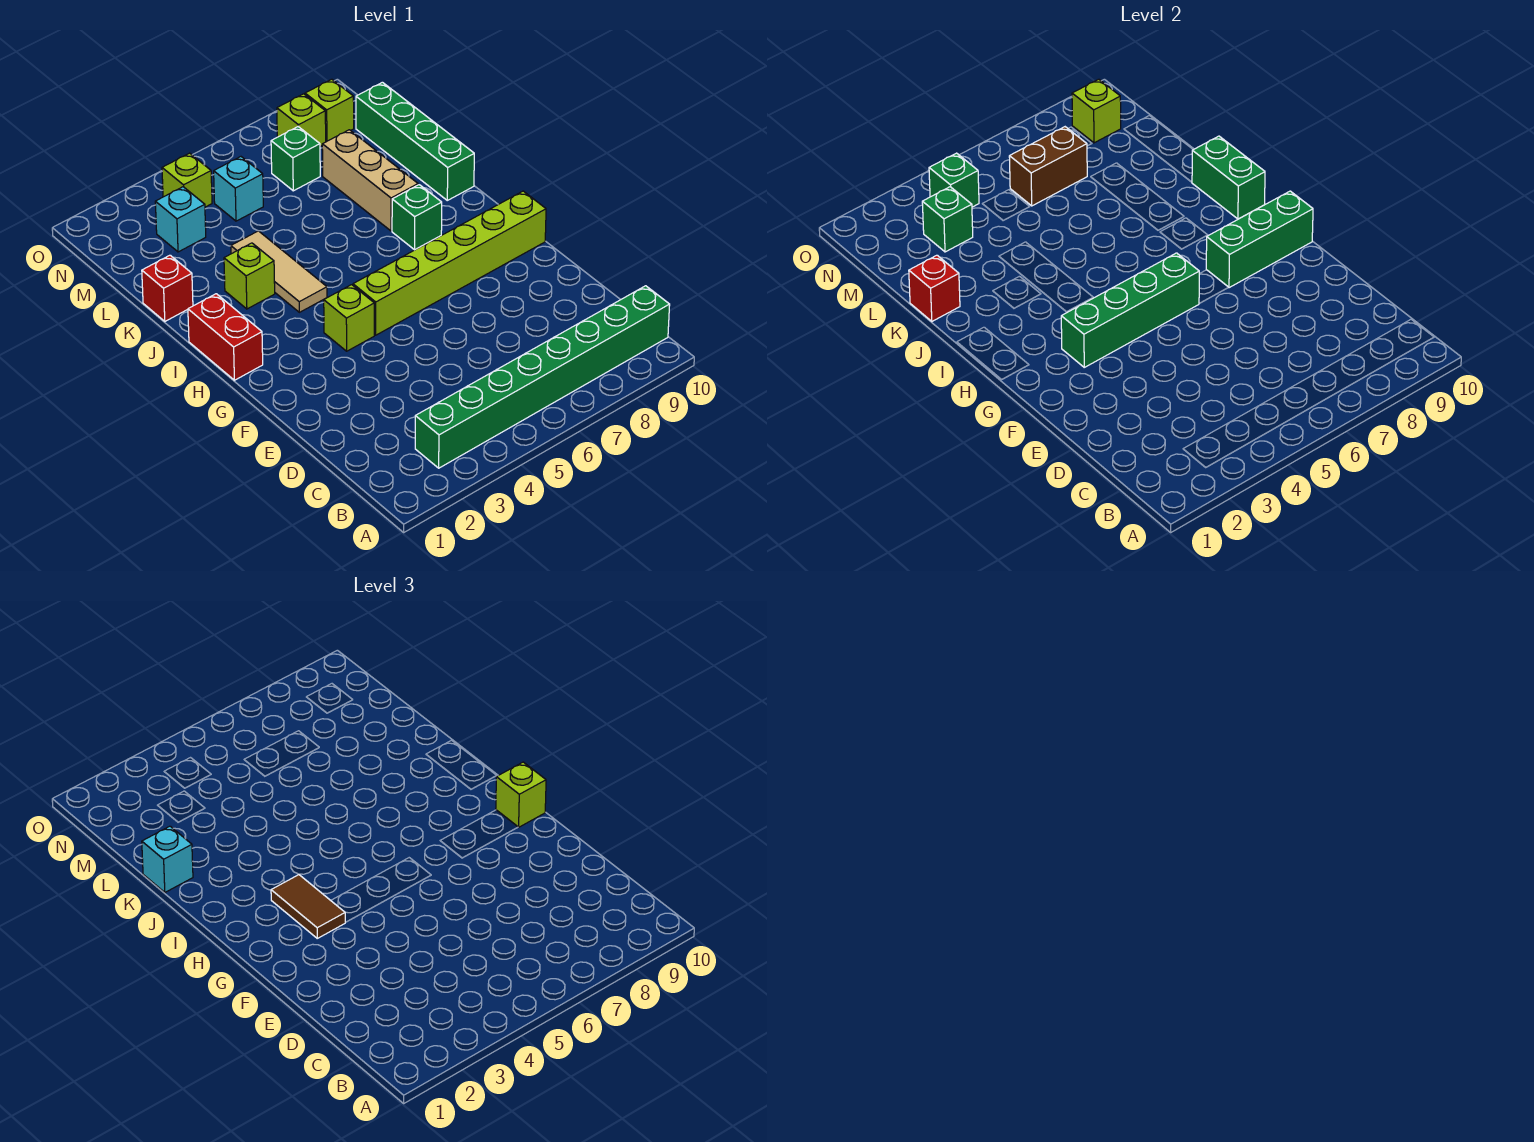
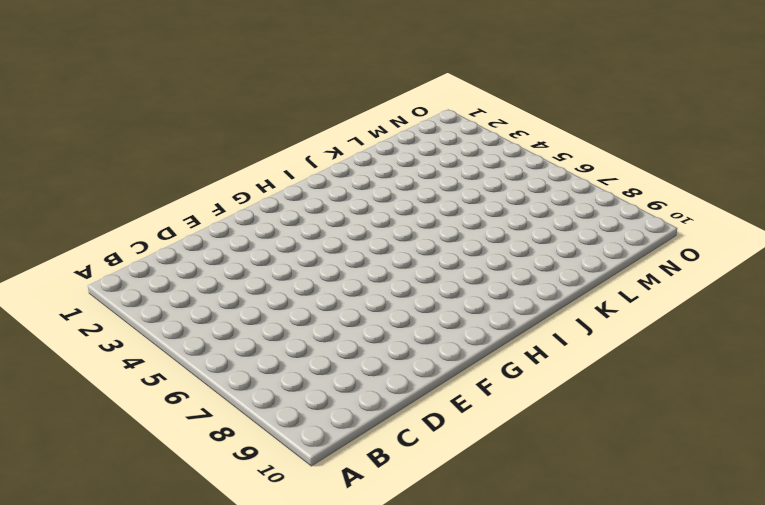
none -> green 1x8 brick [415,286,670,468]
none -> lime 1x1 brick [324,285,374,351]
none -> lime 1x6 brick [353,191,546,335]

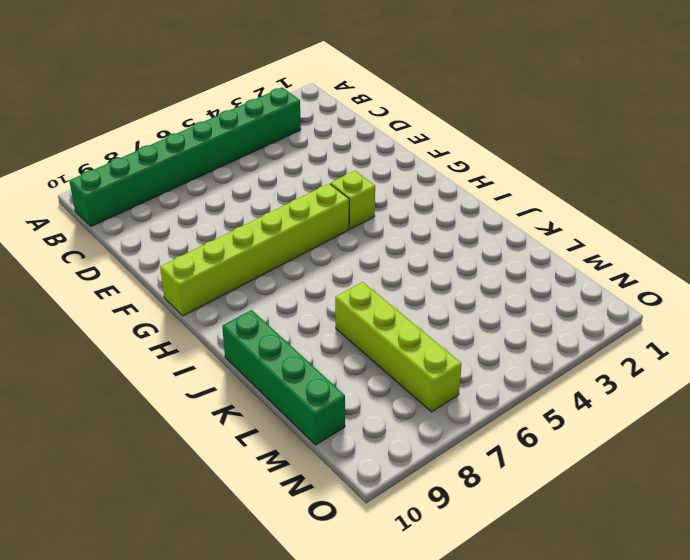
lime 1x4 brick [335,282,462,412] -> green 1x1 brick [271,127,320,191]
none -> red 1x2 brick [188,294,263,380]
none -> tan 1x3 tile [231,231,327,312]
none -> green 1x1 brick [392,185,442,250]

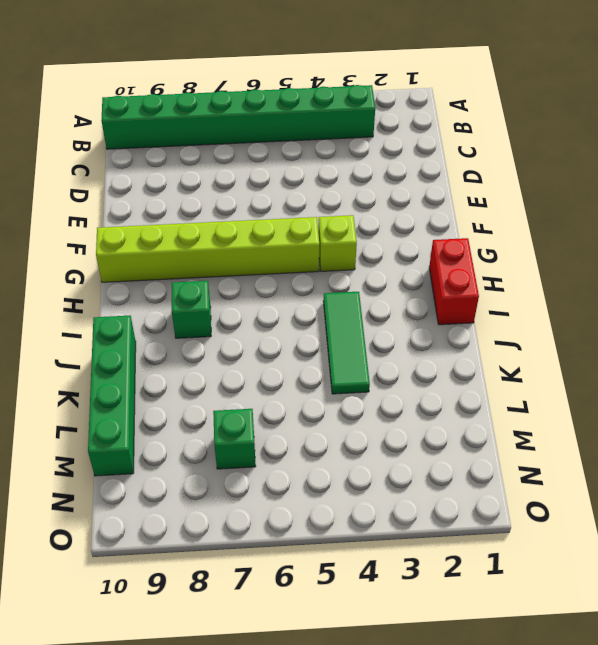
green 1x3 tile [323,292,370,394] -> tan 1x3 tile [231,231,327,312]
none -> lime 1x1 brick [224,243,275,309]
none -> tan 1x3 brick [322,130,418,231]
none -> red 1x1 brick [142,255,193,321]

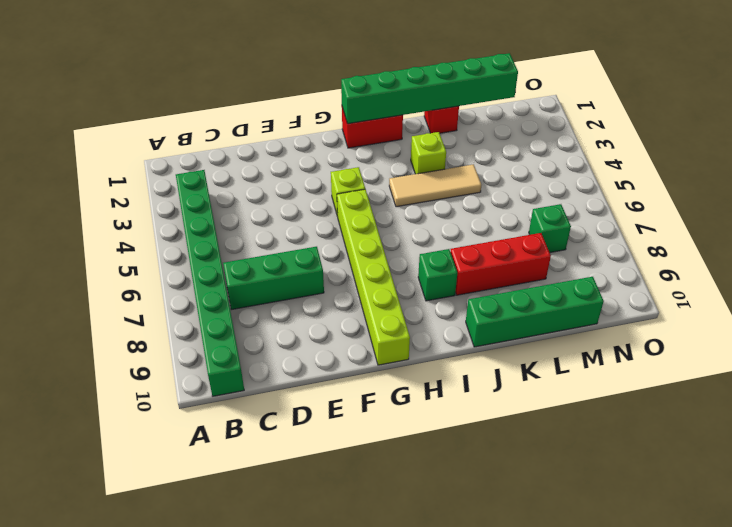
green 1x3 brick [223,247,324,310] -> green 1x3 brick turned to [1206,191,1313,288]
green 1x6 brick [341,53,518,124] -> red 1x1 brick [909,255,960,321]
red 1x3 brick [450,233,551,295] -> tan 1x3 brick [322,130,418,231]
none -> cyan 1x1 brick [155,187,206,252]
none -> cyan 1x1 brick [214,157,263,221]
none -> lime 1x1 brick [162,153,212,207]

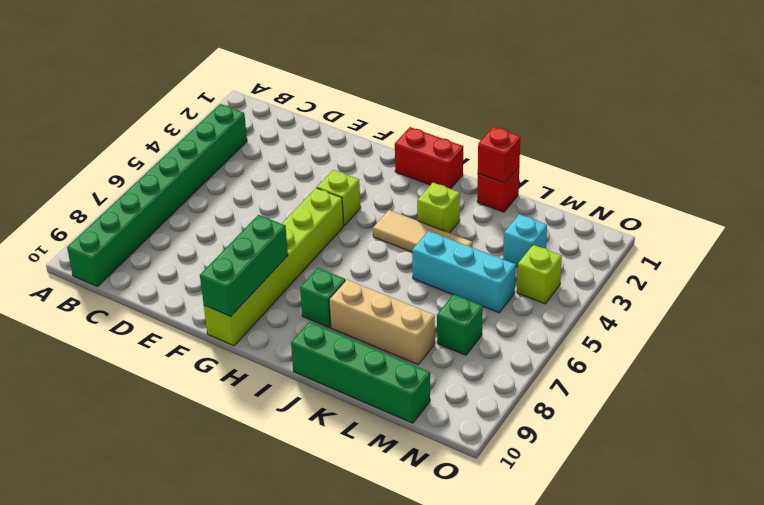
cyan 1x3 brick [412,231,516,313] -> cyan 1x1 brick [214,157,263,221]
none -> lime 1x1 brick [277,94,326,146]
none -> lime 1x1 brick [305,79,354,142]
none -> green 1x4 brick [1061,253,1199,367]

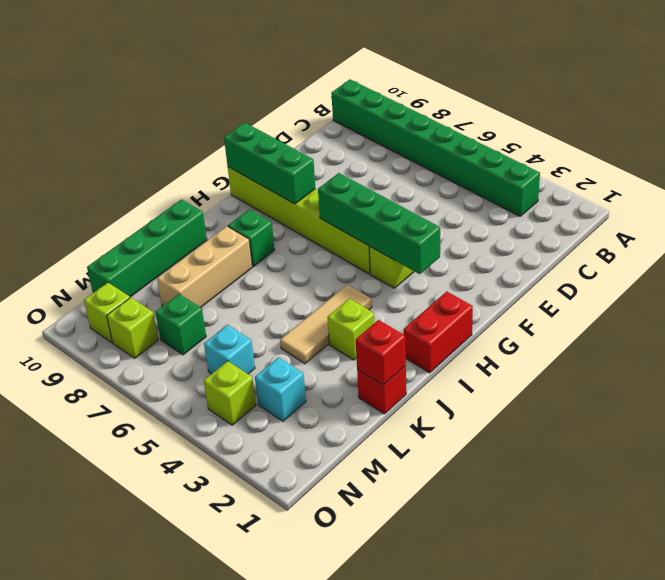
none -> green 1x2 brick [1192,136,1265,219]
none -> green 1x1 brick [922,187,973,252]
none -> brown 1x2 brick [1009,127,1087,206]

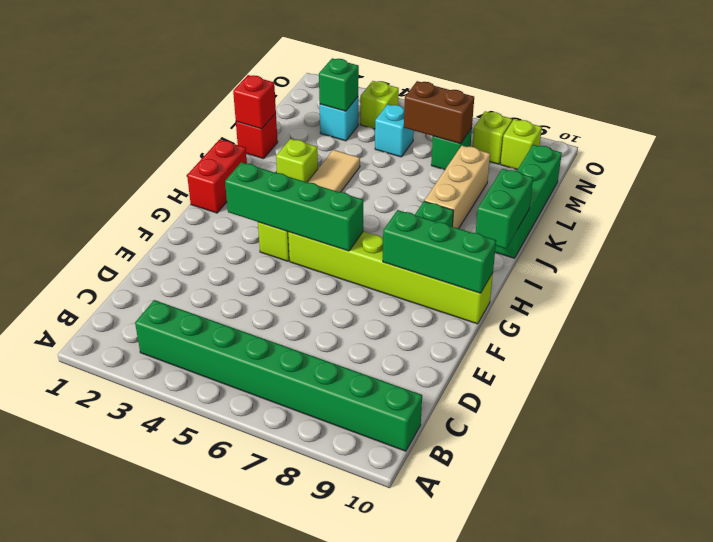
none -> green 1x1 brick [929,153,979,207]
none -> lime 1x1 brick [1072,79,1121,143]
none -> brown 1x2 tile [271,875,345,938]

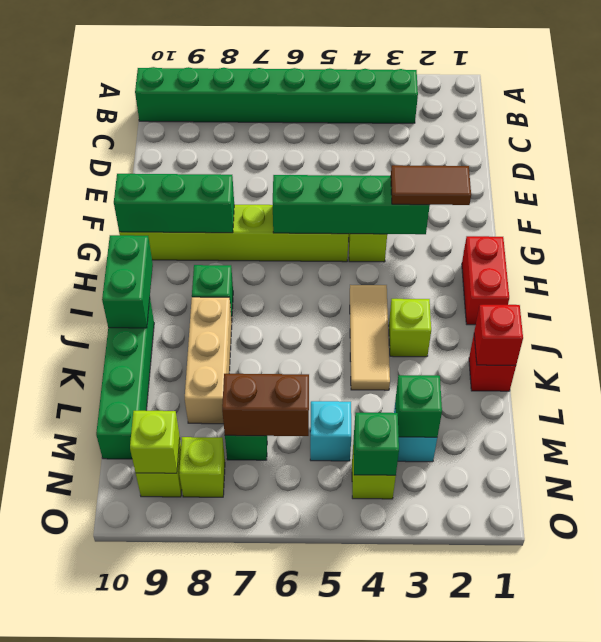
brown 1x2 tile [391,165,471,205] -> brown 1x2 tile turned to [271,875,345,938]
none -> lime 1x1 brick [496,762,546,827]
none -> cyan 1x1 brick [142,826,193,892]

